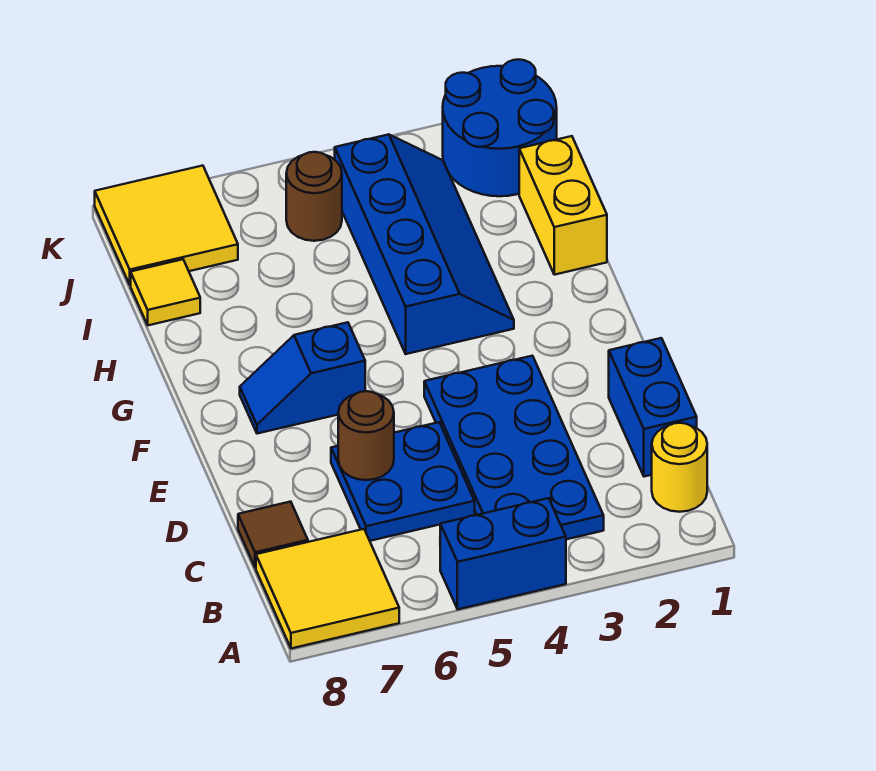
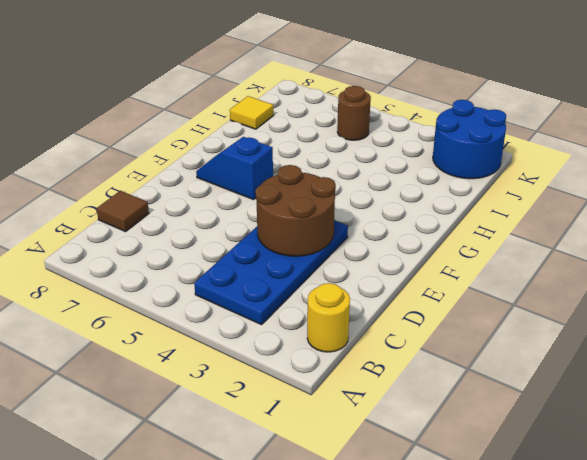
brown 2x2 round brick [255,165,336,256] -> none
none -> blue 1x2 brick [440,498,566,609]
none -> yellow 2x2 tile [256,529,399,648]
none -> blue 1x2 brick [609,338,697,477]

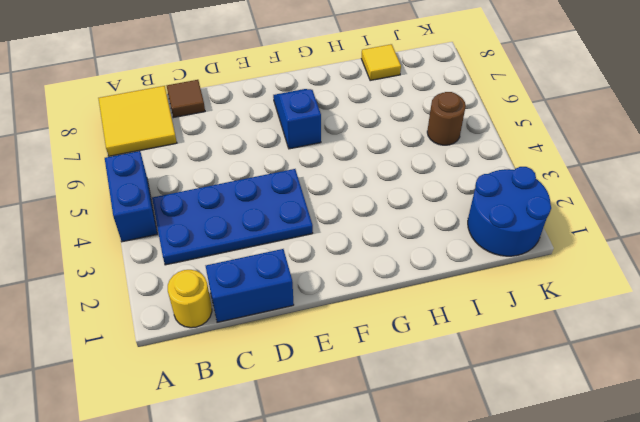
none -> blue 2x2 plate [331,422,475,541]
none -> blue 2x4 slope [335,134,514,354]
none -> yellow 1x2 brick [519,136,607,275]

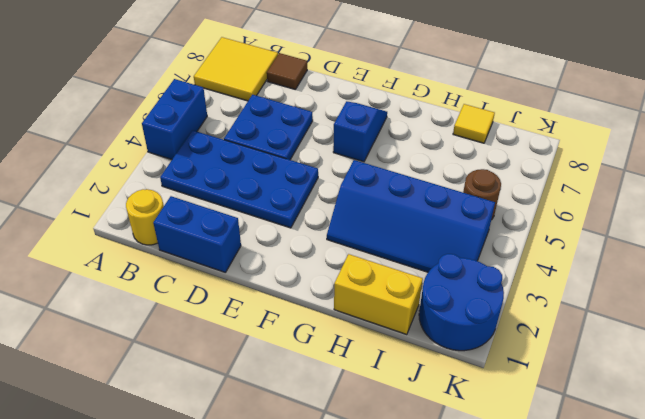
none -> yellow 2x2 tile [95,166,238,285]
none -> brown 1x1 round brick [338,391,394,480]

